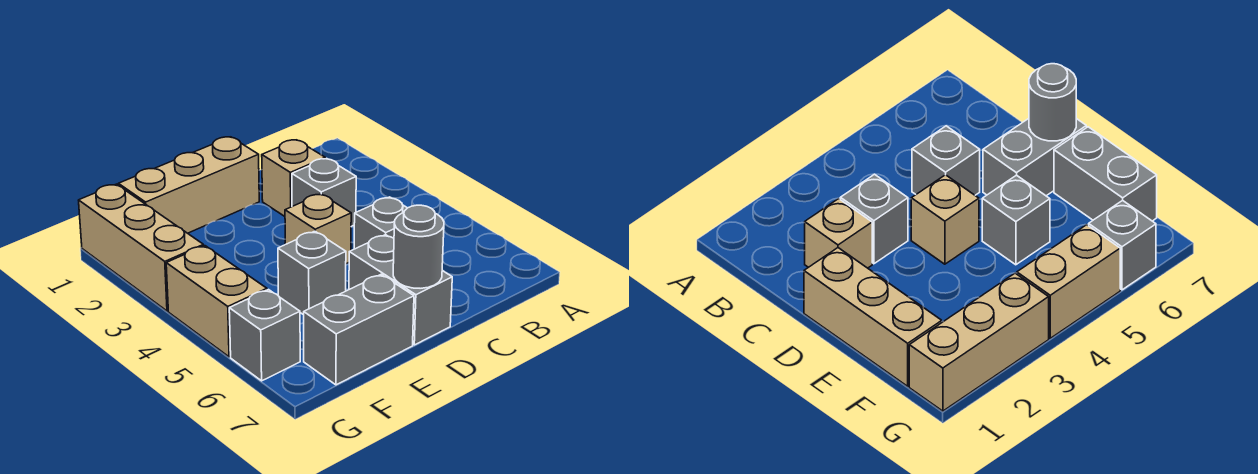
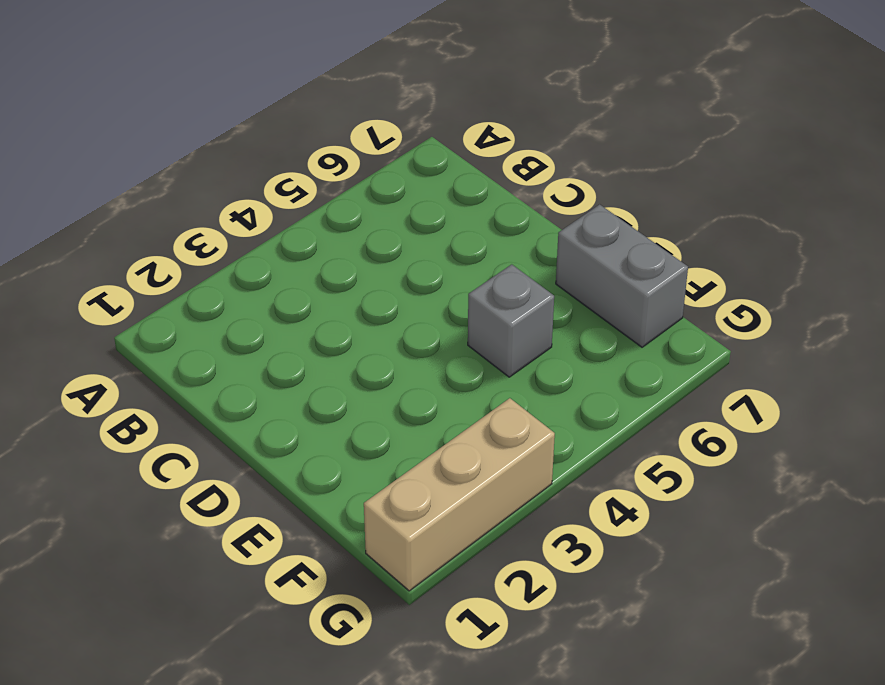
none -> tan 1x1 brick [262,140,325,216]
none -> grey 1x1 brick [292,158,356,226]
none -> grey 1x1 brick [354,197,407,249]

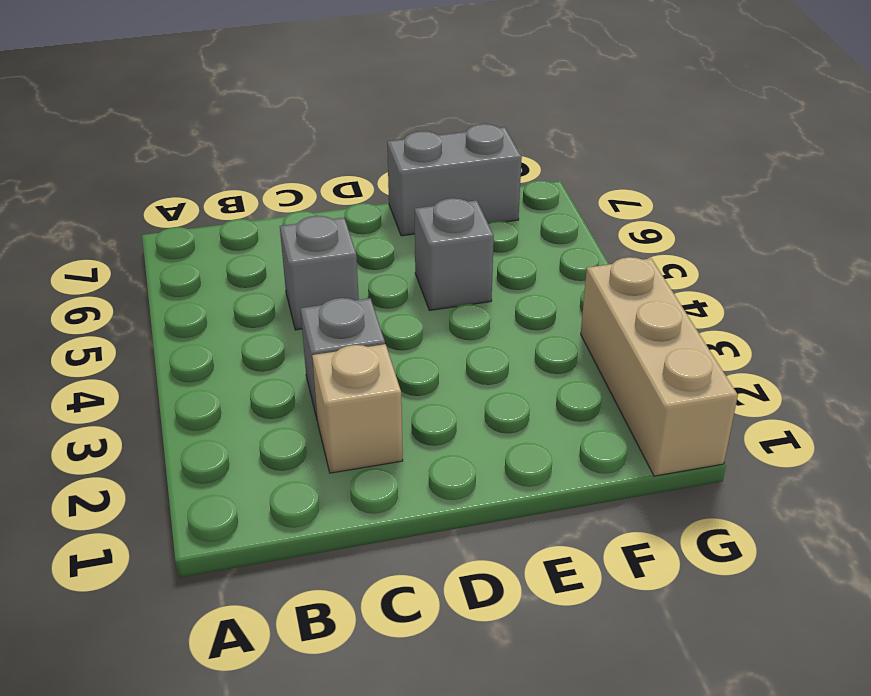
none -> tan 1x3 brick [118,137,259,233]
none -> tan 1x1 brick [285,194,351,264]
none -> grey 1x2 brick [349,235,452,345]

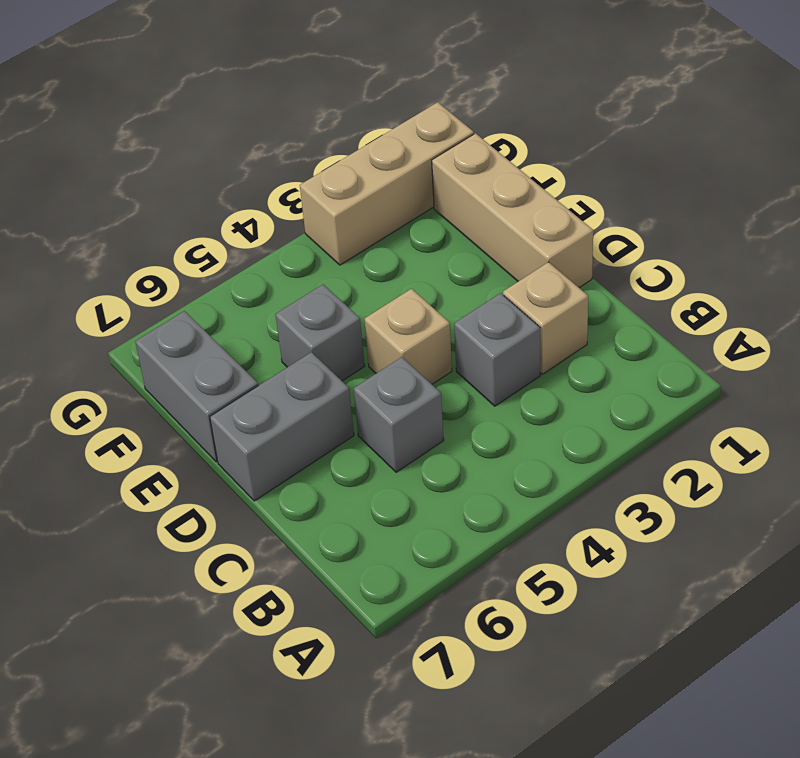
none -> tan 1x2 brick [166,246,267,357]
none -> grey 1x1 brick [229,290,300,381]
none -> grey 1x1 round brick [393,205,444,288]

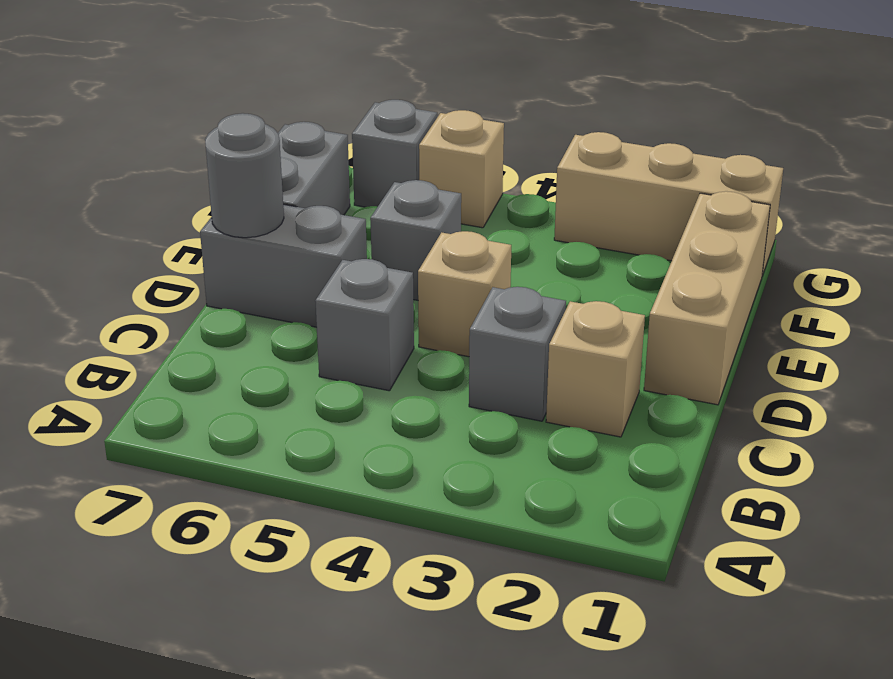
tan 1x1 brick [419,110,504,228] -> tan 1x2 brick [166,246,267,357]

